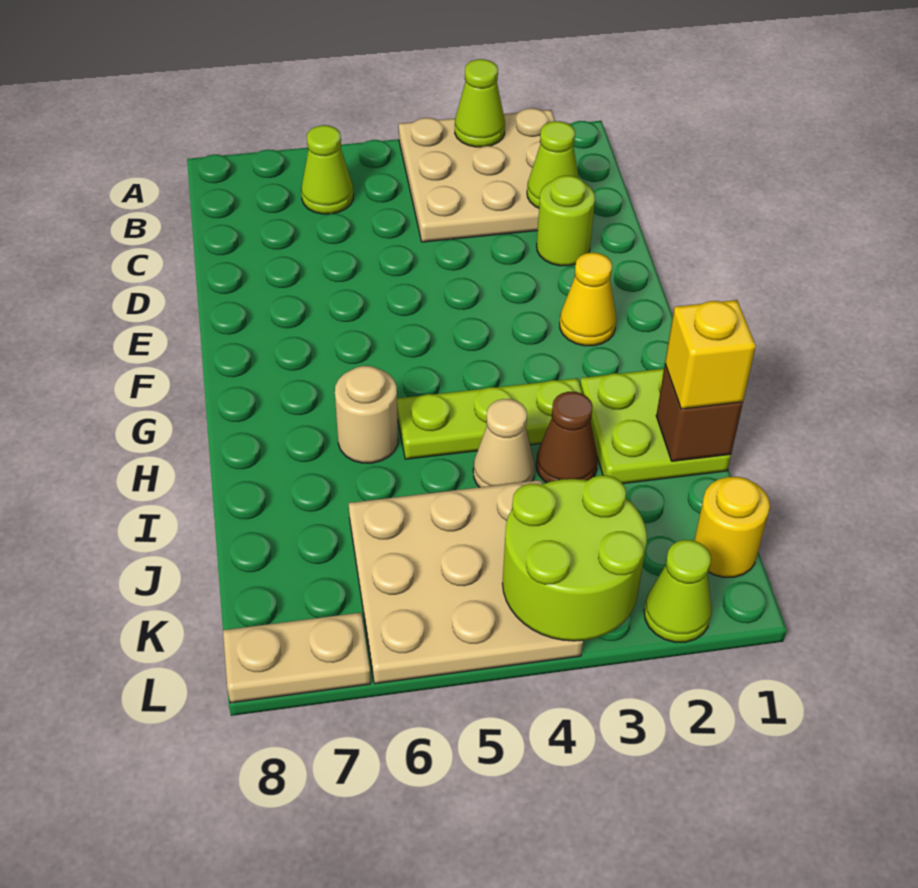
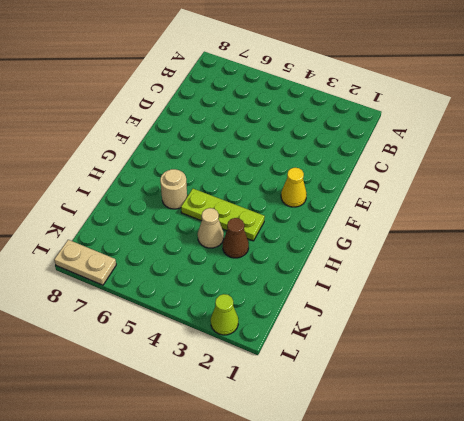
none -> tan 3x3 plate [399,108,555,242]
none -> lime 1x1 cone [301,125,354,214]
none -> lime 1x1 round brick [537,176,595,266]

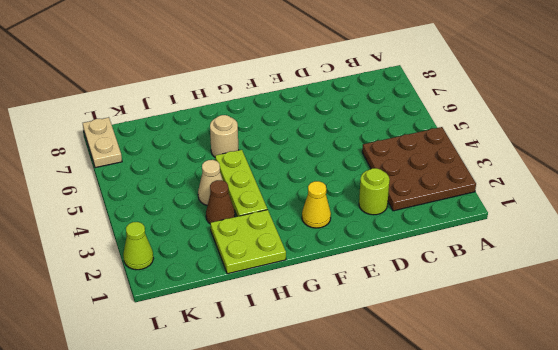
brown 3x3 plate [362,127,476,211] -> tan 3x3 plate [399,108,555,242]
none -> lime 1x1 cone [301,125,354,214]
none -> tan 3x3 plate [349,480,583,684]
none -> yellow 1x1 round brick [694,477,770,577]

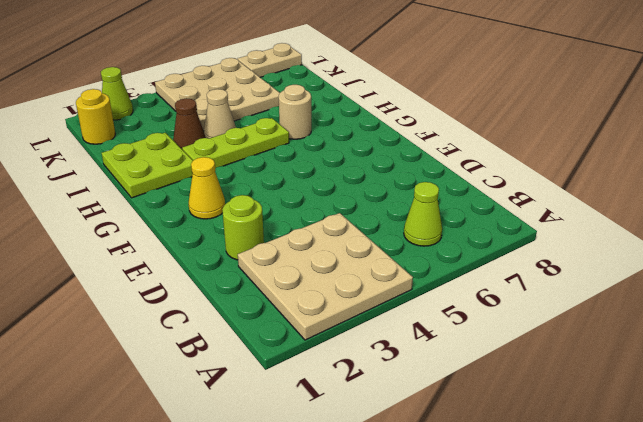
none -> lime 1x1 cone [455,59,505,147]
none -> lime 1x1 cone [527,121,579,208]
none -> brown 1x1 brick [656,365,743,461]

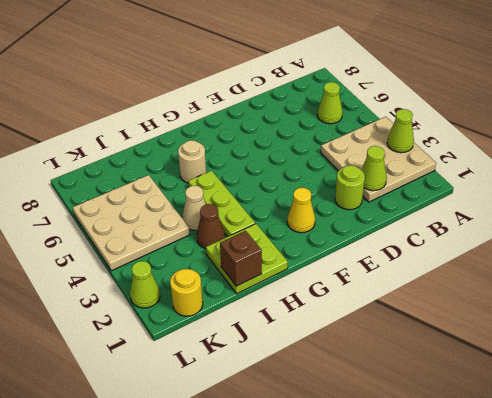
none -> tan 1x2 plate [223,613,371,703]
none -> lime 2x2 round brick [502,475,647,641]
none -> yellow 1x1 brick [665,300,756,409]

